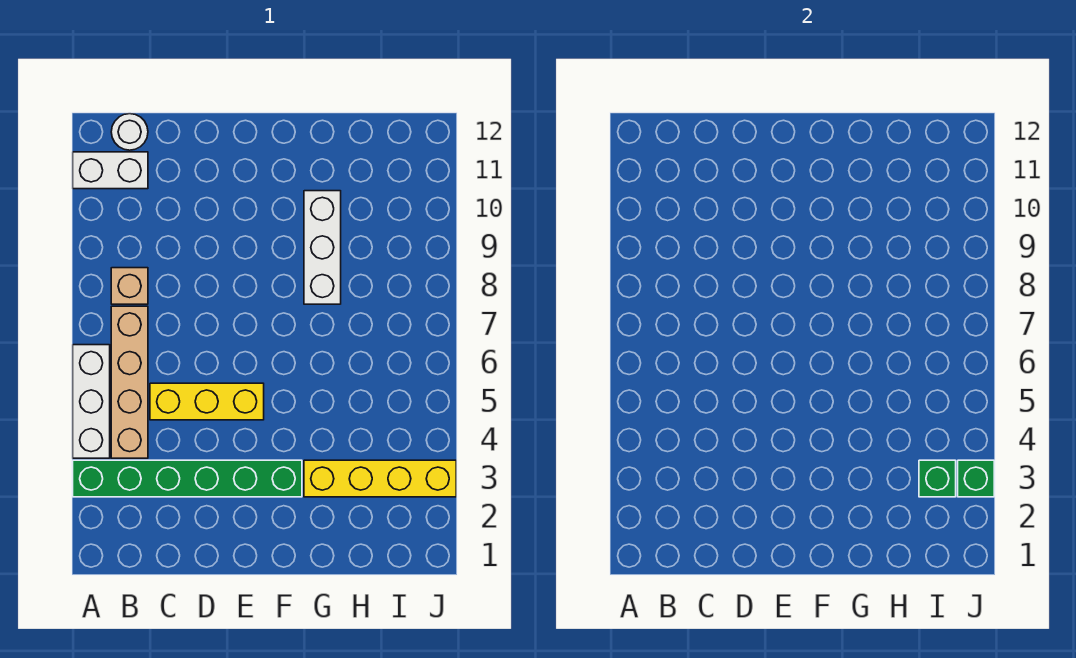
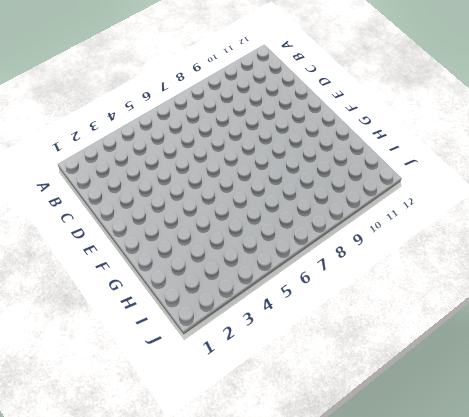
none -> green 1x6 brick [73,460,302,497]
none -> white 1x3 brick [73,345,110,458]

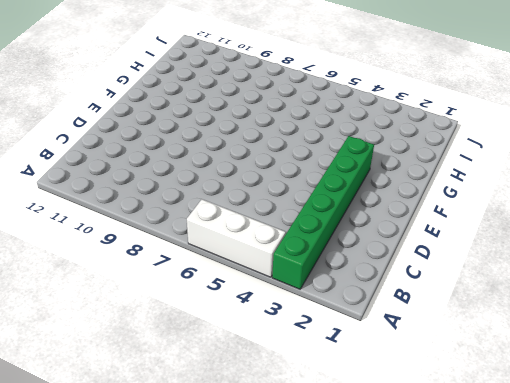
none -> white 1x2 brick [73,152,148,189]
none -> tan 1x4 brick [111,306,148,458]

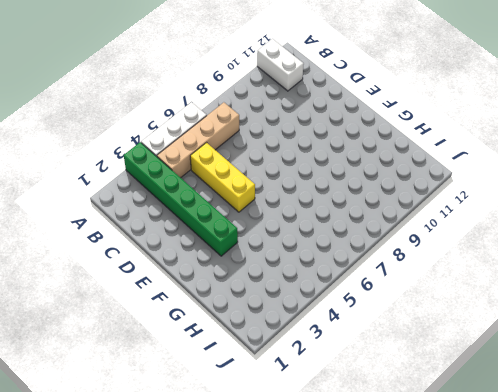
none -> tan 1x1 brick [111,268,148,304]
none -> white 1x1 round brick [111,114,148,150]

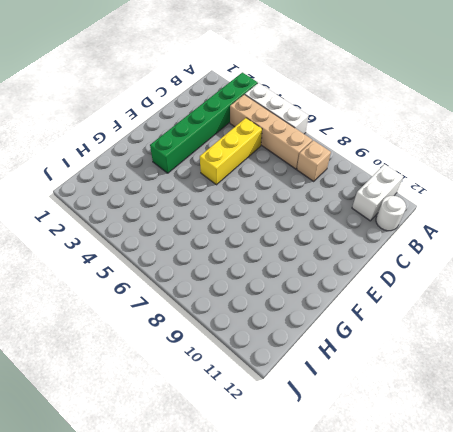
none -> yellow 1x4 brick [304,460,456,497]
none -> white 1x3 brick [304,191,341,304]

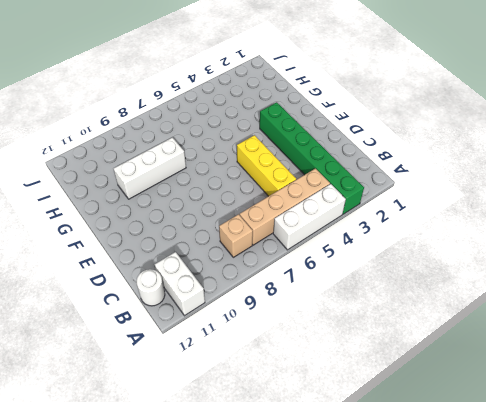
none -> yellow 1x4 brick [304,460,456,497]
none -> green 1x1 brick [919,460,956,497]

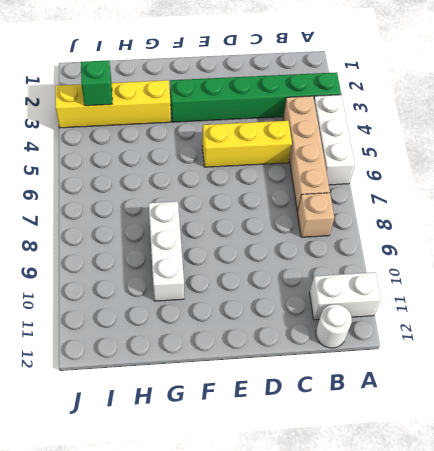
none -> green 1x1 brick [958,460,994,497]

